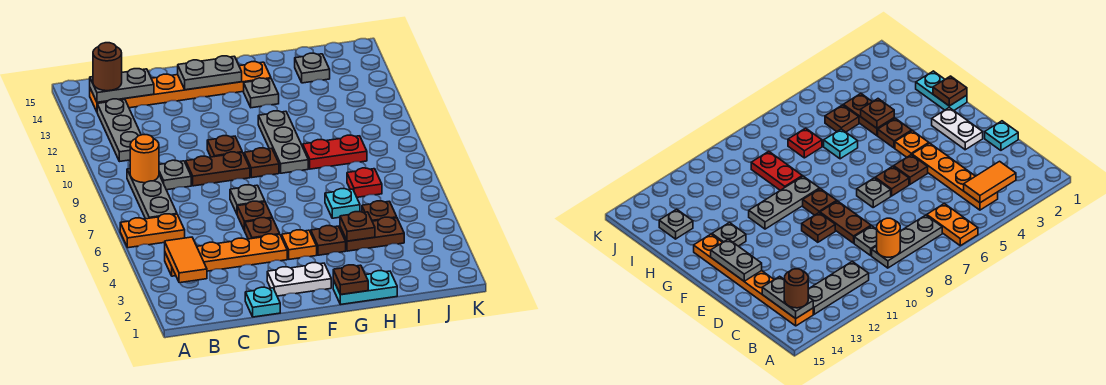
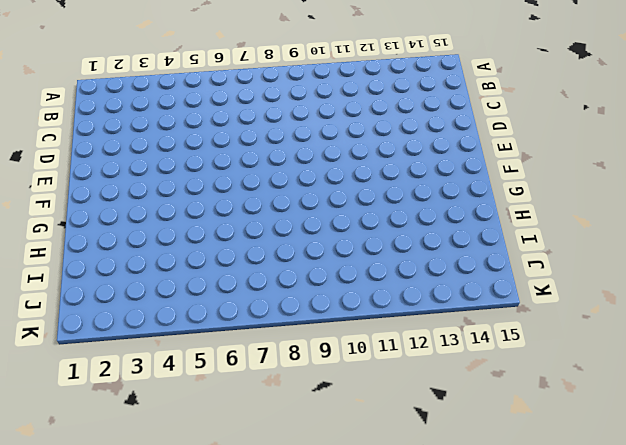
none -> orange 1x2 plate [120,214,185,248]
none -> orange 1x4 plate [165,234,287,276]
none -> grey 1x3 plate [127,169,177,219]
none -> grey 1x3 plate [97,99,141,162]

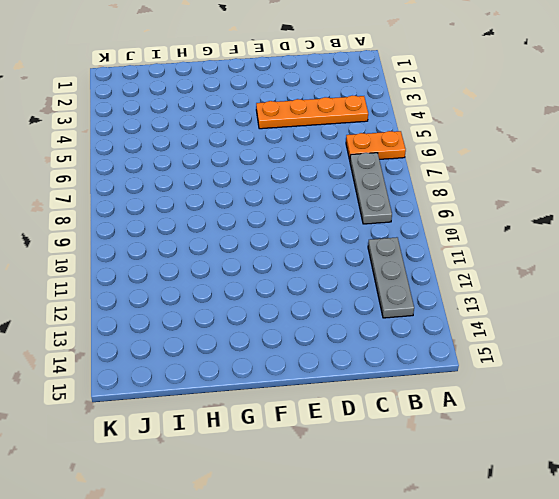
none -> orange 1x6 plate [90,62,271,112]
none -> grey 1x1 plate [159,160,191,190]
none -> cyan 1x1 plate [245,287,280,317]
none -> brown 1x2 plate [186,152,250,186]

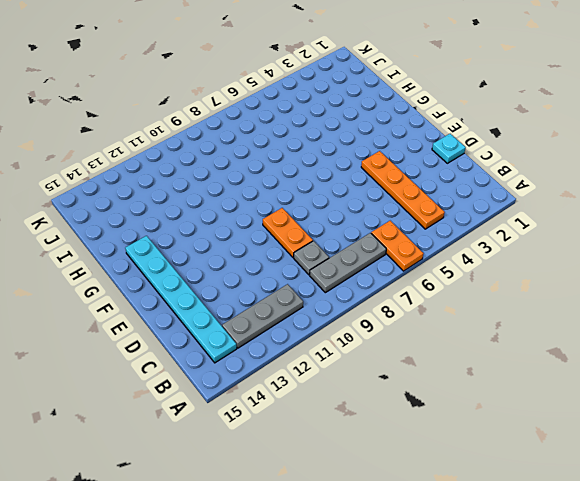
cyan 1x6 plate [125,236,237,363] -> orange 1x6 plate [90,62,271,112]
orange 1x2 plate [263,208,313,257] -> brown 1x2 plate [186,152,250,186]
none -> white 1x2 plate [267,263,331,296]
none -> brown 1x1 plate [245,218,280,239]
none -> brown 1x1 plate [237,201,272,231]
none -> grey 1x1 plate [230,185,265,214]

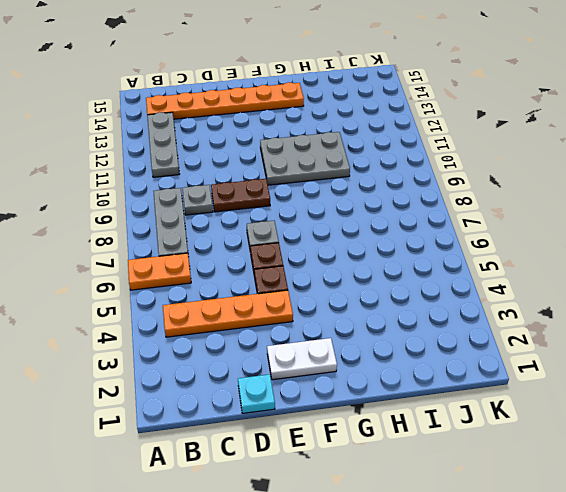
grey 2x3 plate [260,132,350,185] -> grey 1x3 plate [258,111,308,173]
none -> brown 1x1 plate [207,136,242,157]
none -> orange 1x1 plate [282,230,317,259]
none -> brown 1x1 plate [244,148,279,178]
none -> cyan 1x2 plate [333,271,397,305]

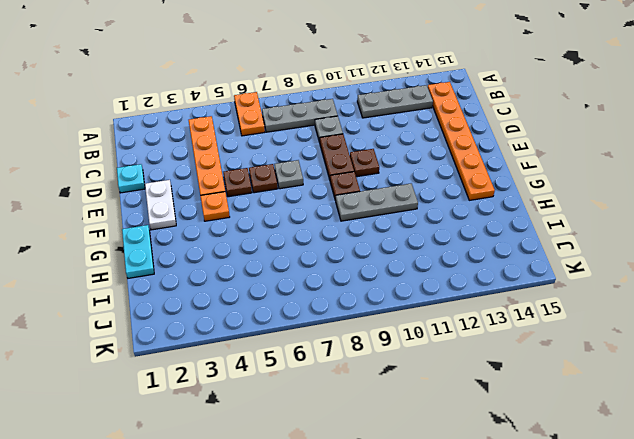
none -> brown 1x1 plate [311,226,346,255]
none -> grey 1x1 plate [244,78,279,108]
none -> brown 1x2 plate [340,217,404,251]
none -> cyan 1x1 plate [325,189,360,218]

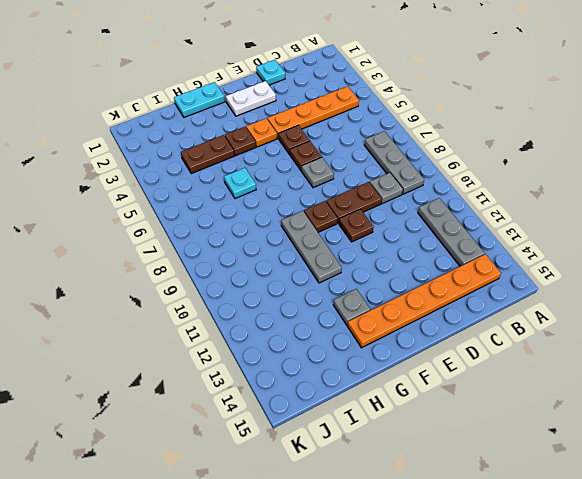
none -> orange 1x2 plate [120,214,185,248]
none -> red 1x2 plate [303,135,367,169]
none -> brown 1x1 plate [362,201,397,221]
none -> red 1x1 plate [347,168,382,197]

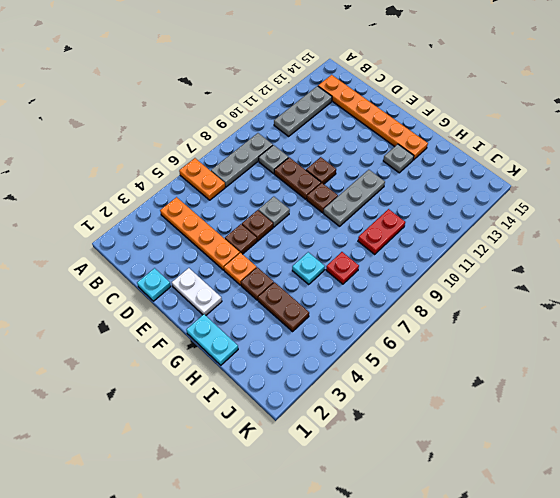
red 1x2 plate [358,209,405,254] -> red 1x2 plate turned to [303,135,367,169]
none -> brown 1x1 plate [362,201,397,221]
none -> grey 1x1 plate [295,53,330,83]
none -> orange 1x2 tile [165,237,207,283]
none -> orange 1x1 round brick [130,135,159,183]

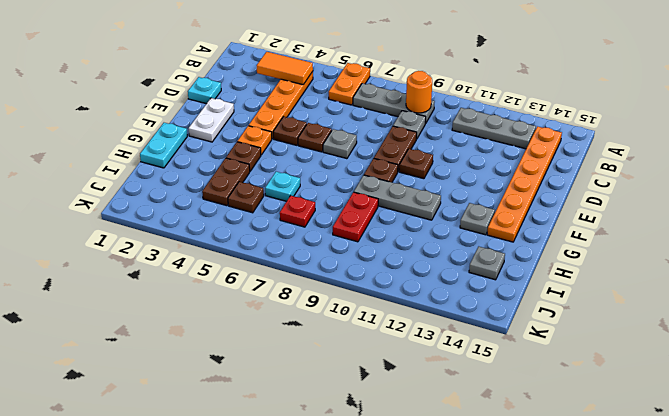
none -> grey 1x2 plate [90,69,154,102]
none -> grey 1x2 plate [178,56,242,90]
none -> brown 1x1 plate [333,265,368,295]
none -> brown 1x1 plate [340,212,375,241]

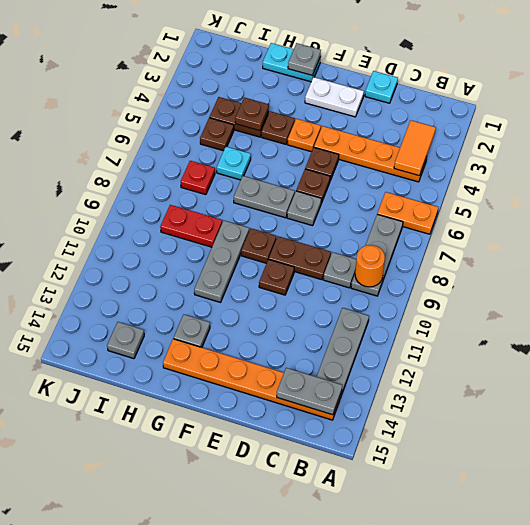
grey 1x2 plate [234,176,295,218] -> grey 1x2 plate moved to [178,56,242,90]
grey 1x1 plate [288,43,321,76] -> brown 1x1 plate [333,265,368,295]
none -> brown 1x1 round brick [93,43,122,91]

